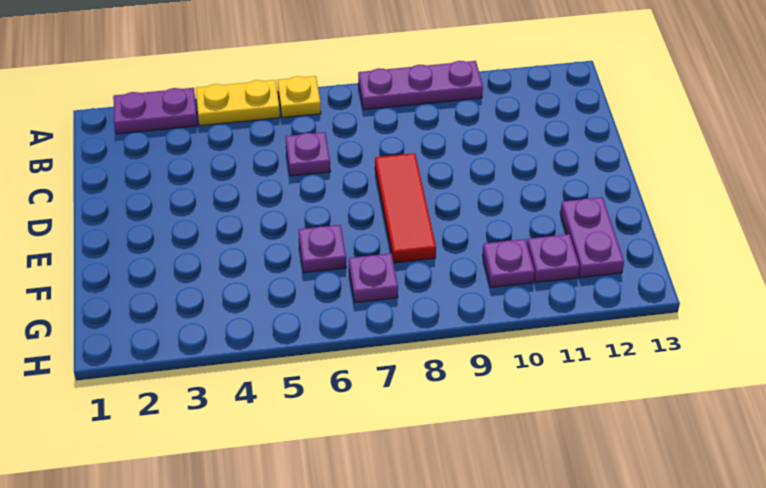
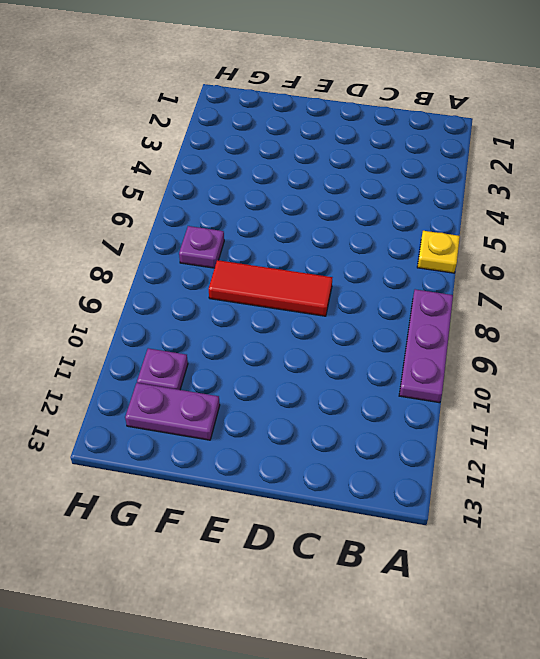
none -> purple 1x2 plate [113,88,198,134]
none -> yellow 1x2 plate [196,80,280,126]

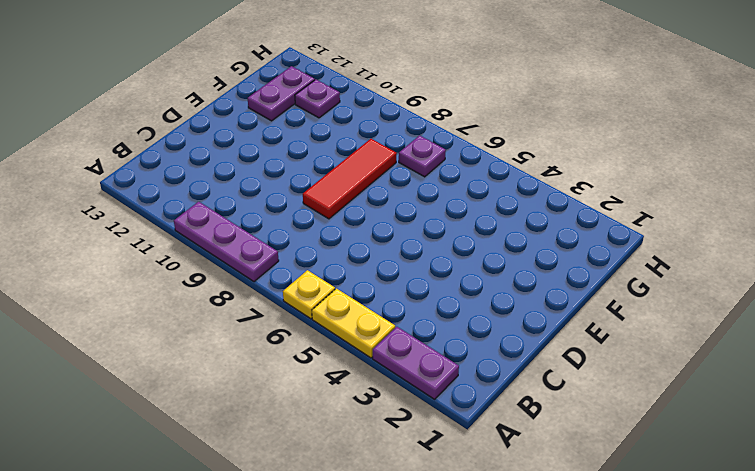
none -> purple 1x1 plate [285,132,331,176]
none -> purple 1x1 plate [299,225,346,273]

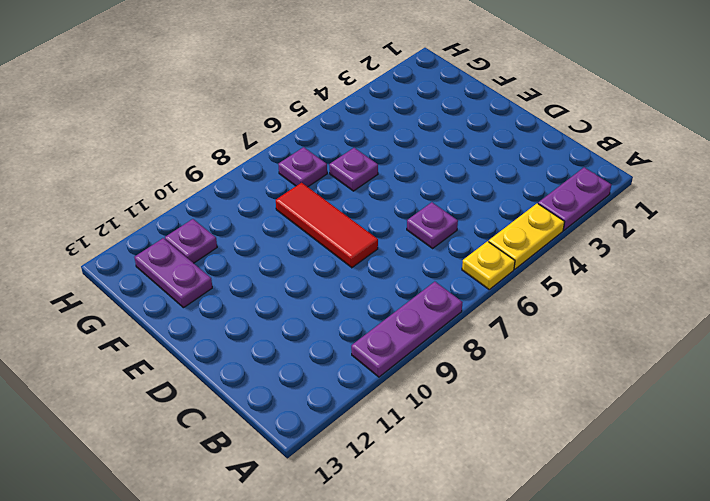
none -> purple 1x1 plate [482,239,535,287]

